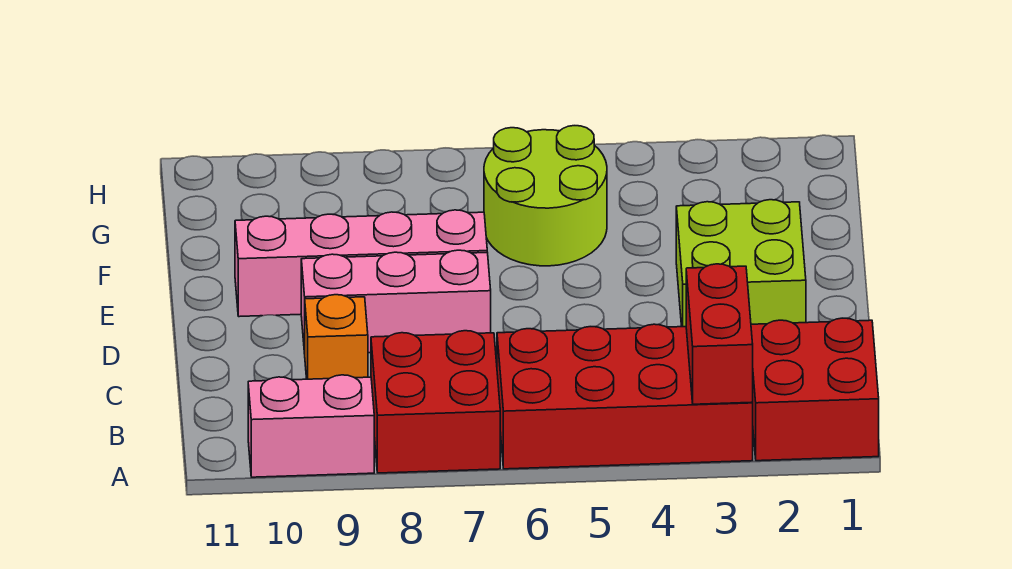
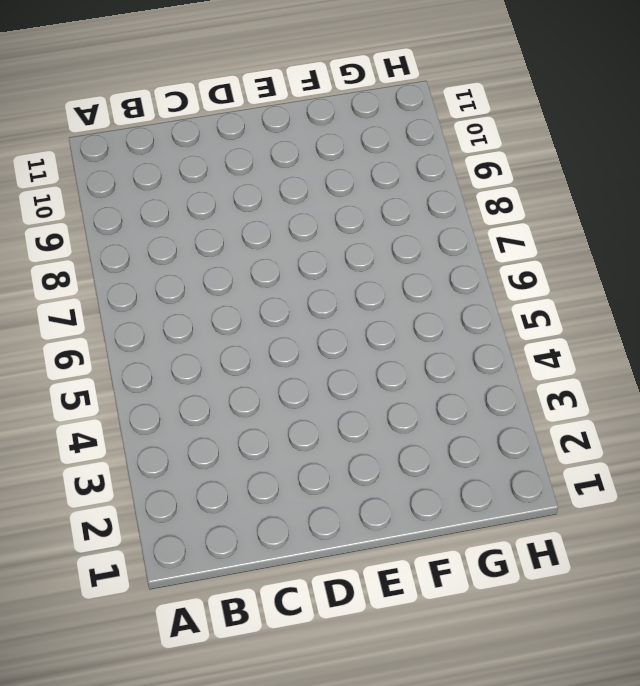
none -> red 2x2 brick [751,318,879,461]
none -> red 2x4 brick [497,324,753,469]

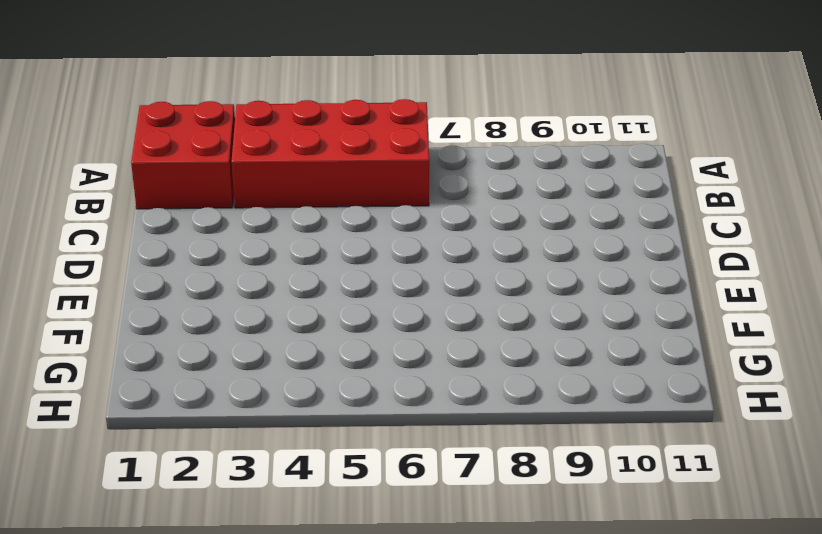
none -> red 2x2 brick [371,331,500,473]
none -> pink 1x2 brick [248,375,374,477]

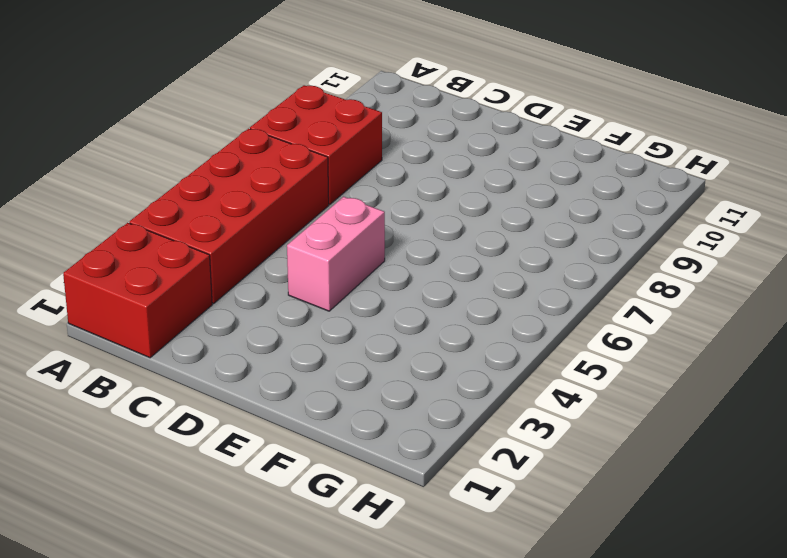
pink 1x2 brick [287,197,385,311] -> pink 1x2 brick moved to [248,375,374,477]
none -> orange 1x1 brick [305,295,368,379]
none -> lime 2x2 brick [676,200,806,327]

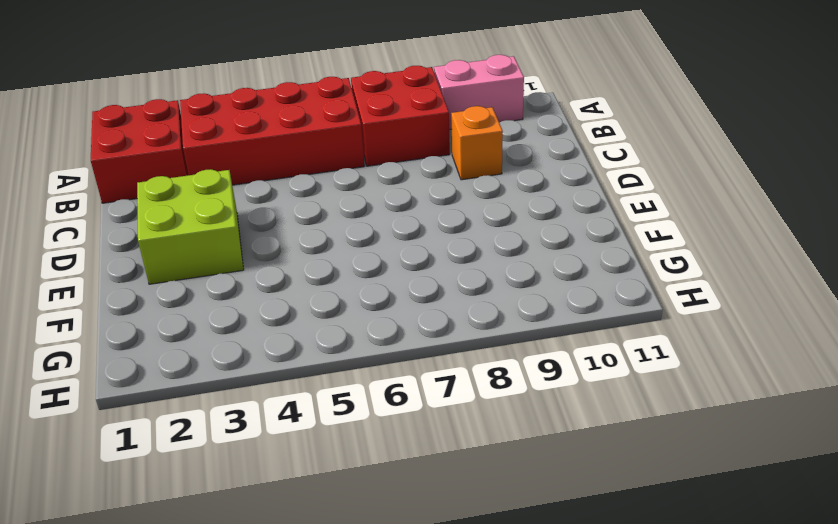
none -> pink 1x3 brick [301,250,491,354]
none -> pink 1x4 brick [235,210,487,317]

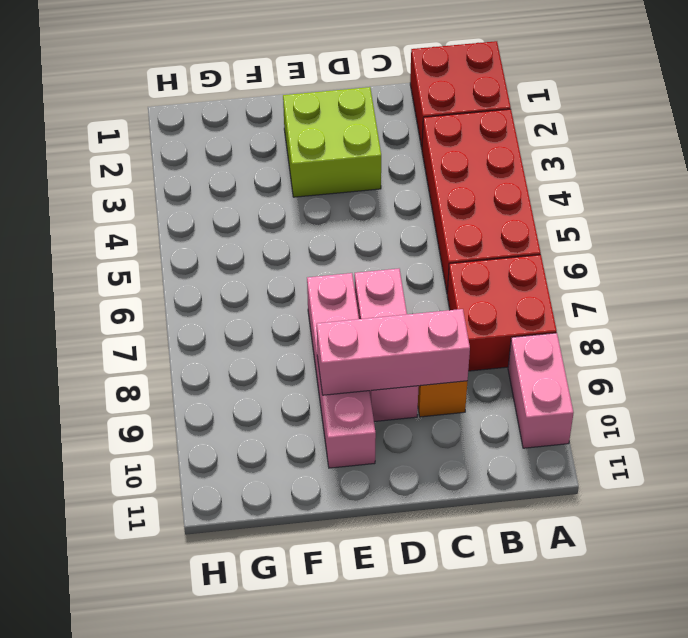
pink 1x3 brick [317,309,470,395] -> none
none -> lime 2x2 round brick [484,126,607,266]
none -> red 1x2 brick [686,264,753,404]

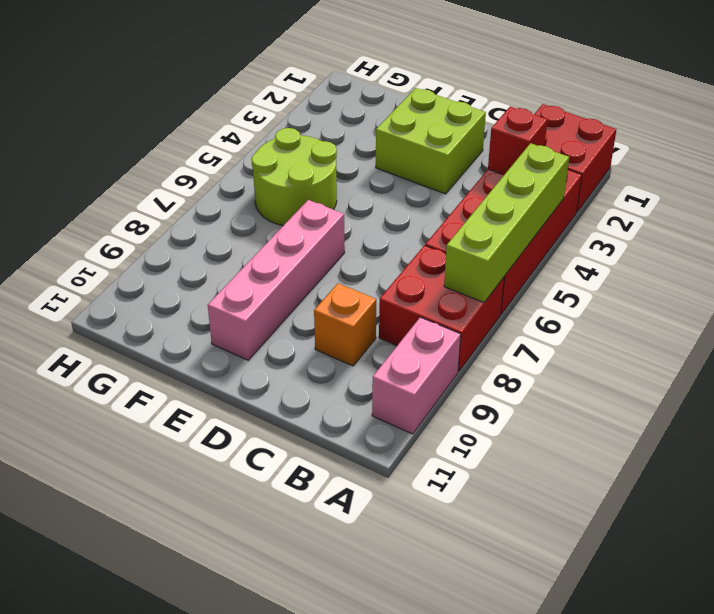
lime 1x4 brick [444,143,569,302] -> none
red 1x1 brick [488,106,548,175] -> red 1x2 brick [686,264,753,404]
none -> pink 1x3 brick [301,250,491,354]

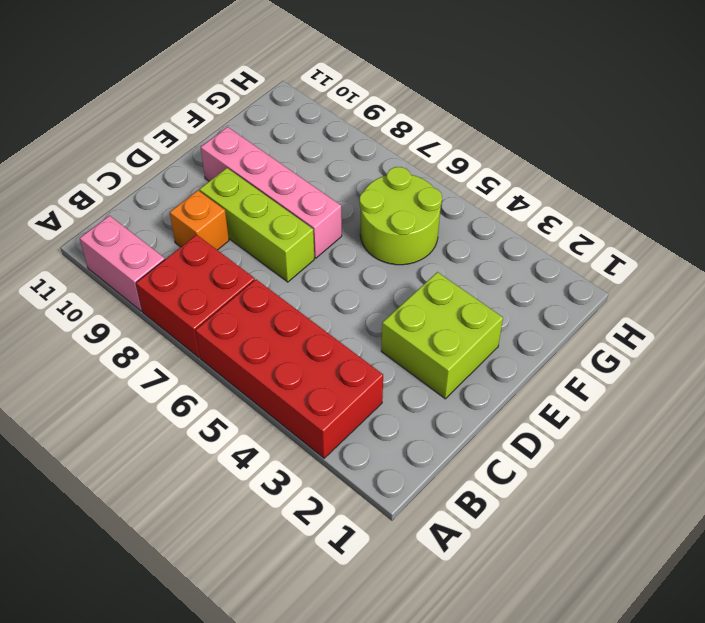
lime 1x3 brick [199,168,314,282] -> pink 1x3 brick [301,250,491,354]
none -> red 2x2 brick [751,318,879,461]
none -> red 1x2 brick [686,264,753,404]

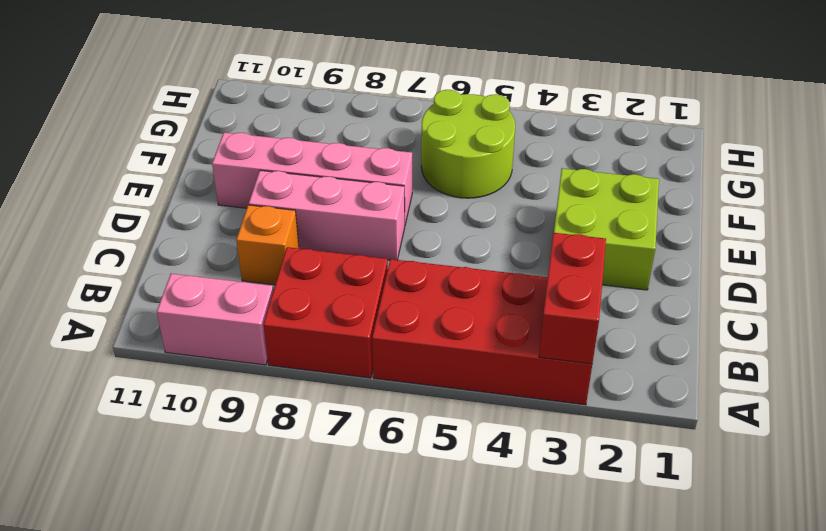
none -> red 2x2 brick [751,318,879,461]

